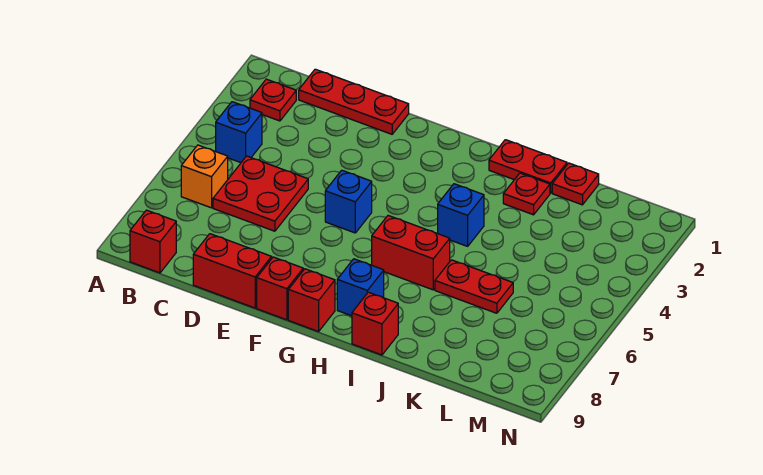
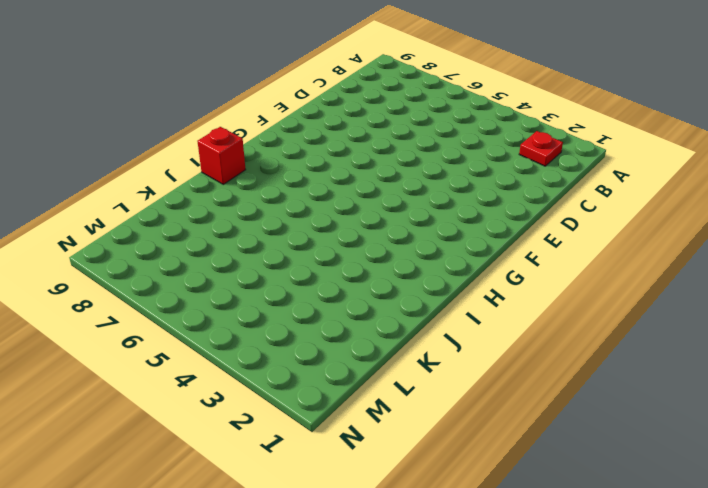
none -> blue 1x1 brick [216,102,262,163]
none -> orange 1x1 brick [181,145,228,208]
none -> red 1x1 brick [130,210,176,273]

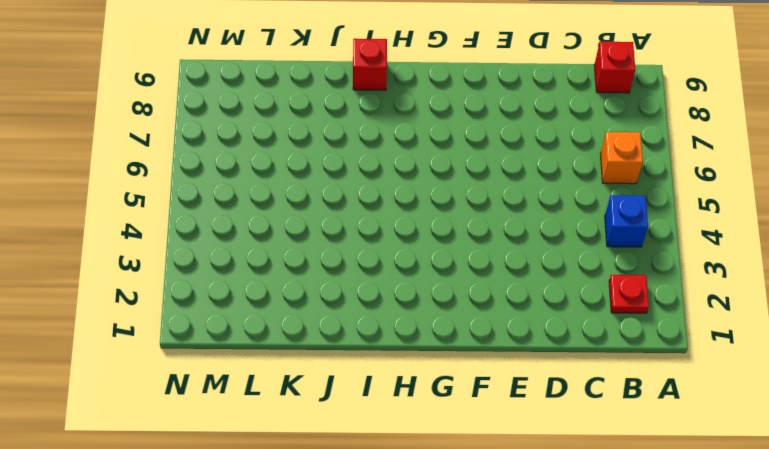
none -> red 1x3 plate [299,69,409,134]
none -> red 2x2 plate [213,156,308,231]
none -> red 1x2 brick [193,234,272,308]

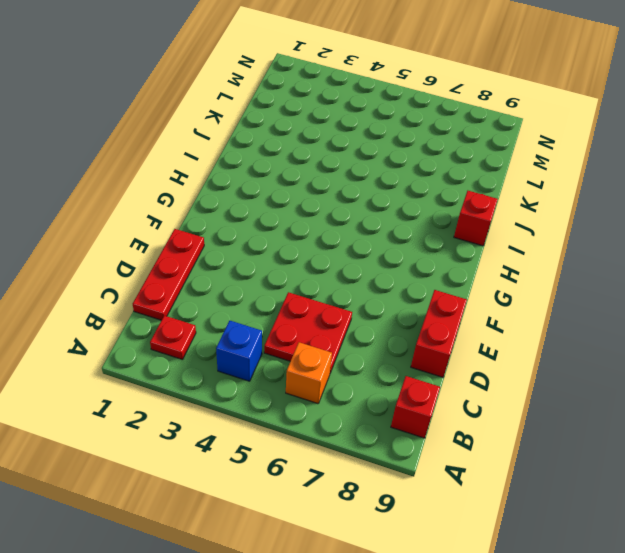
none -> blue 1x1 brick [325,170,372,233]
none -> red 1x1 brick [257,257,303,320]
none -> red 1x1 brick [288,269,335,332]

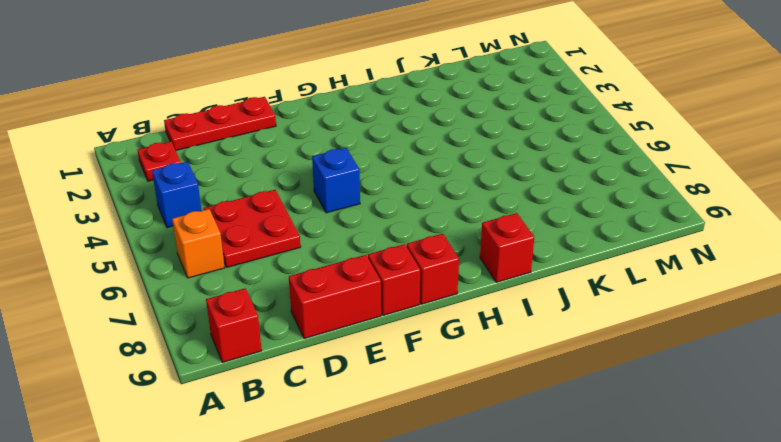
none -> red 1x2 brick [372,216,450,290]
none -> blue 1x1 brick [337,259,384,316]
none -> red 1x2 plate [489,140,567,193]

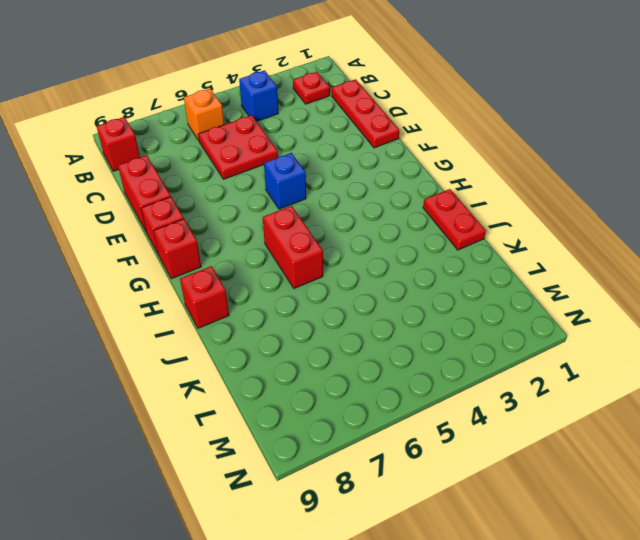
none -> blue 1x1 brick [337,259,384,316]
none -> blue 1x1 brick [438,184,484,246]
none -> red 1x1 plate [503,173,550,215]

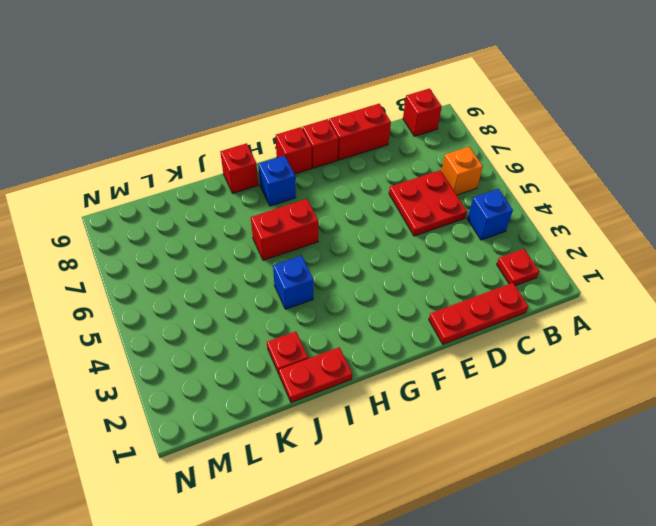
none -> blue 1x1 brick [325,170,372,233]
none -> red 1x2 plate [435,260,513,313]
none -> red 1x1 plate [552,163,599,205]

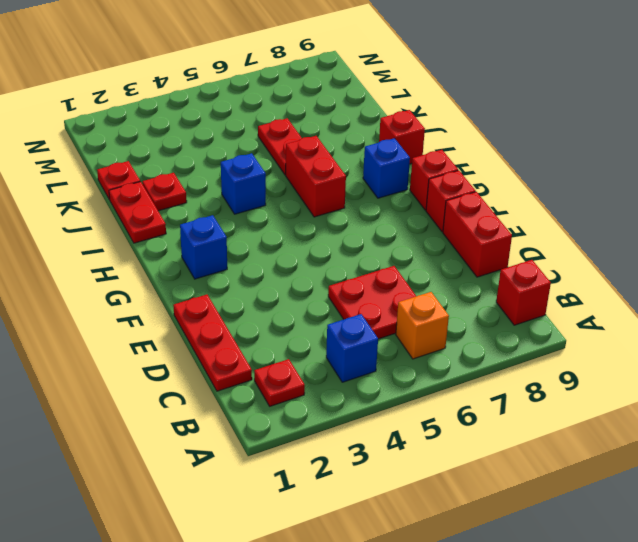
blue 1x1 brick [180,215,227,279] -> blue 1x1 brick moved to [325,170,372,233]

